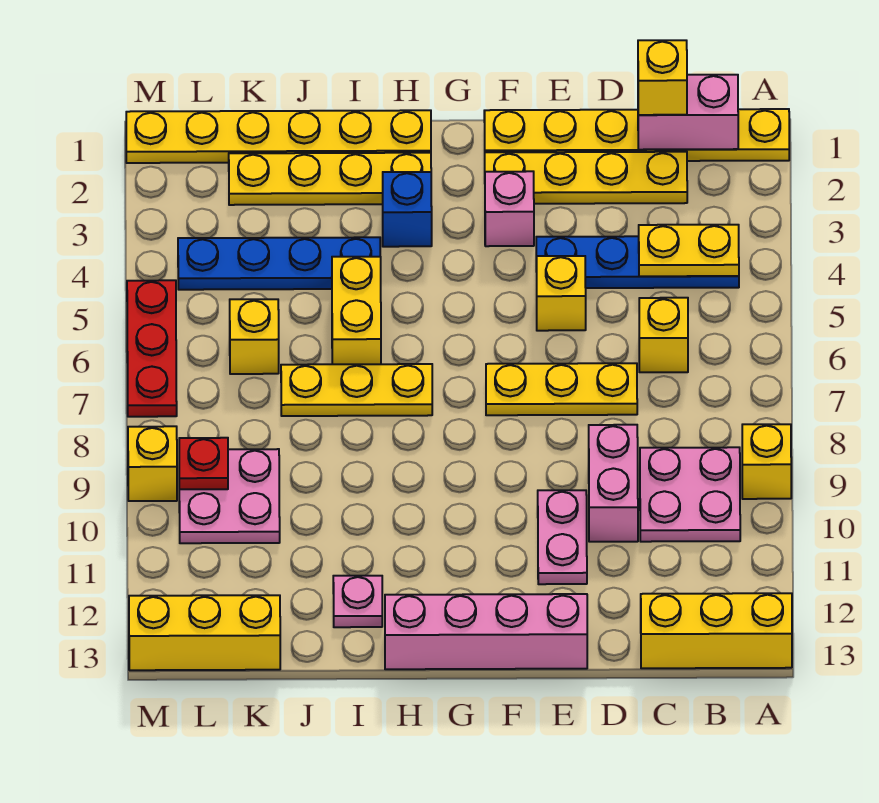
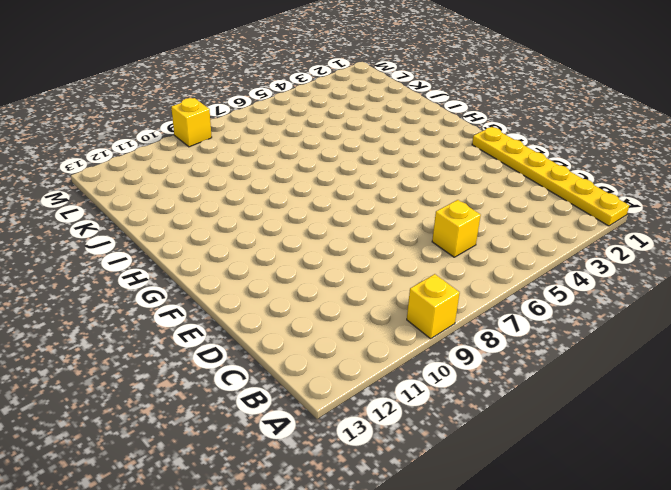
none -> yellow 1x3 brick [641,593,792,668]
none -> blue 1x4 plate [536,236,739,288]
none -> pink 2x2 plate [640,447,740,542]

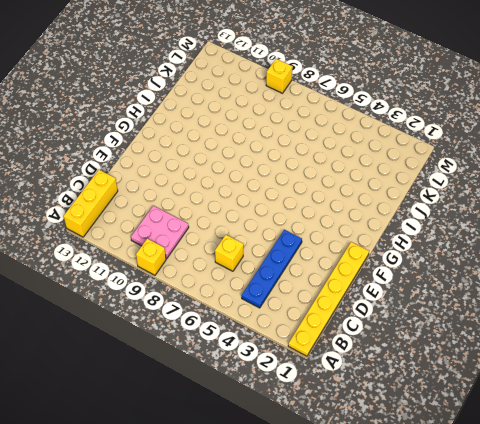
none -> yellow 1x4 plate [485,152,687,204]
none -> yellow 1x3 plate [486,363,637,415]
none -> pink 1x2 brick [589,425,638,542]

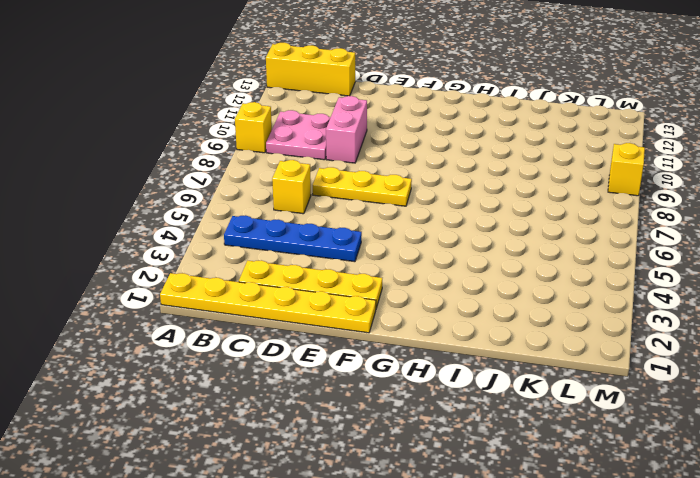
none -> yellow 1x1 brick [537,256,586,331]
none -> pink 1x2 plate [538,490,587,584]
none -> pink 1x4 brick [385,594,587,669]

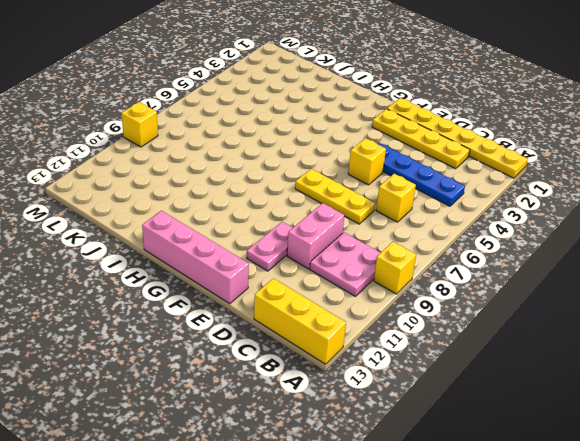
none -> pink 1x1 brick [485,171,534,246]
none -> yellow 1x6 plate [126,110,431,163]
none -> yellow 1x4 plate [229,153,431,205]

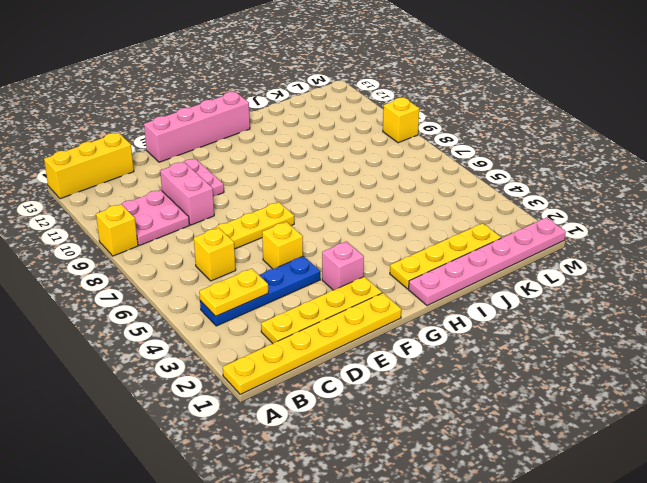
pink 1x6 plate [409,218,566,306] -> yellow 1x6 plate [126,110,431,163]
none -> blue 1x1 brick [383,172,432,247]
none -> yellow 1x3 plate [281,364,432,416]
none -> blue 1x4 plate [178,237,380,290]

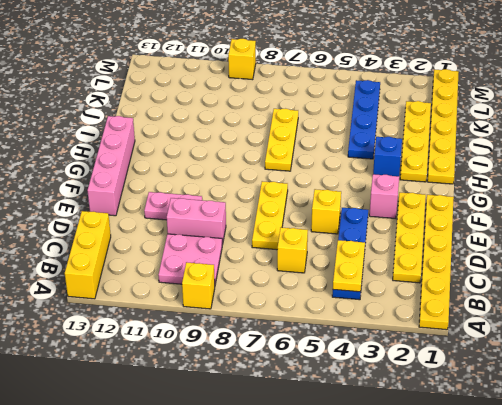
none -> yellow 1x2 brick [332,257,381,364]
none -> pink 1x1 plate [333,576,382,627]
none -> yellow 1x1 brick [230,299,279,374]

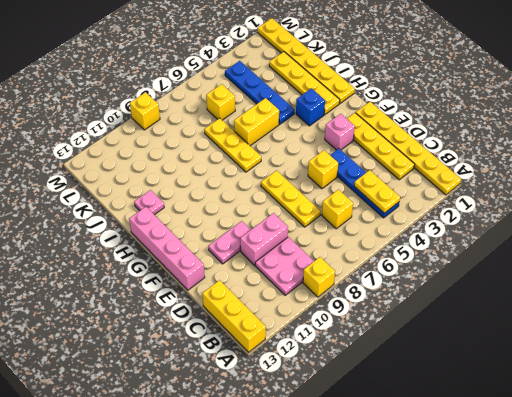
none -> pink 2x2 plate [179,449,280,543]
none -> yellow 1x3 brick [129,595,280,670]
none -> red 1x3 plate [127,280,177,417]

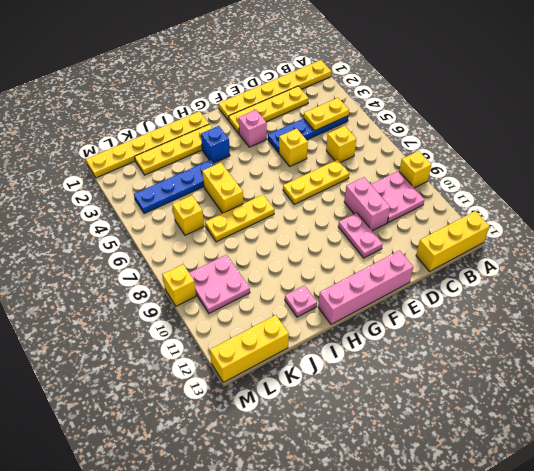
none -> red 1x3 plate [127,280,177,417]
none -> pink 1x2 brick [638,75,738,150]
none -> red 1x1 plate [179,438,228,489]

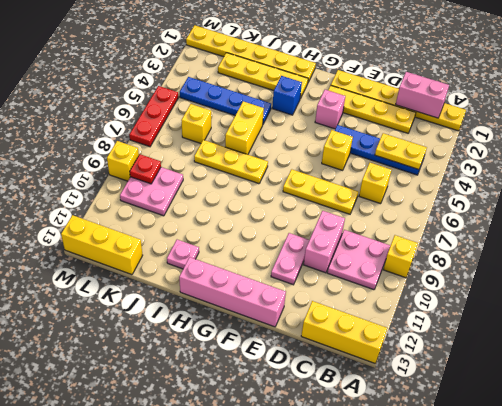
none -> yellow 1x1 brick [638,40,687,115]

